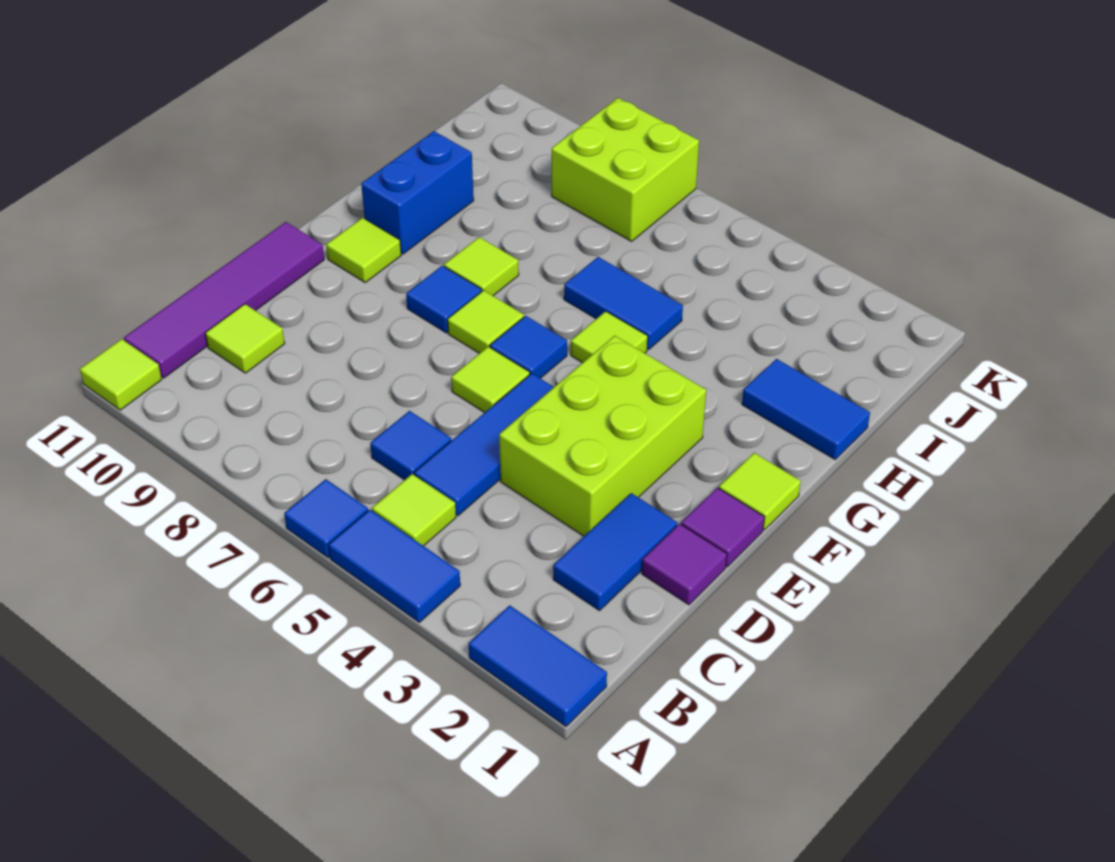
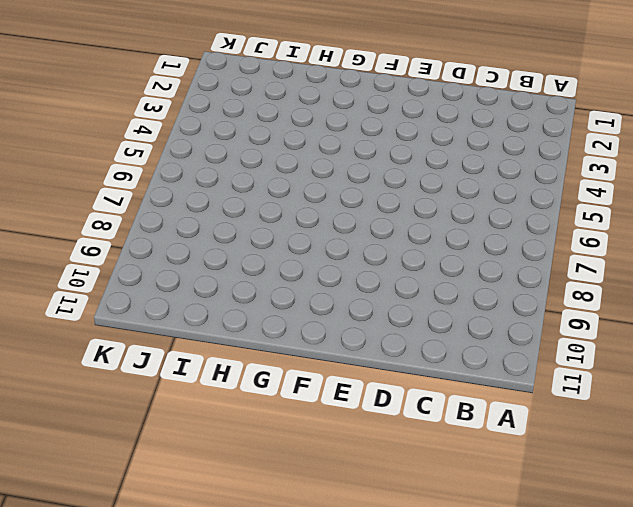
none -> blue 1x2 tile [469,605,607,727]
none -> blue 1x2 tile [328,510,460,622]
none -> blue 1x1 tile [284,479,368,558]

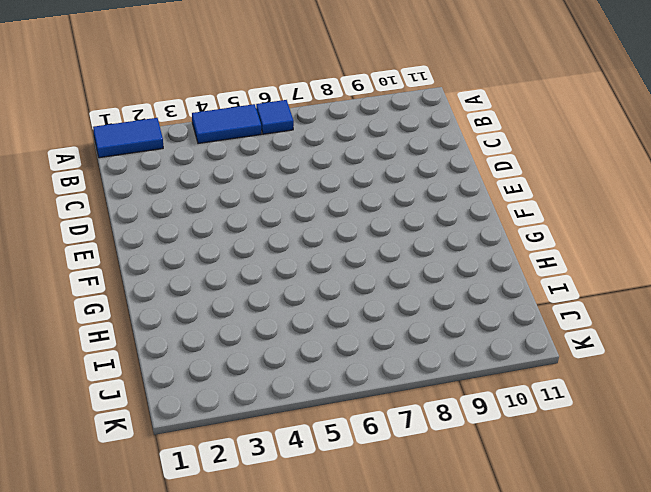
none -> lime 1x1 tile [80,339,162,410]
none -> lime 1x1 tile [372,474,456,546]
none -> purple 1x4 tile [124,222,324,378]

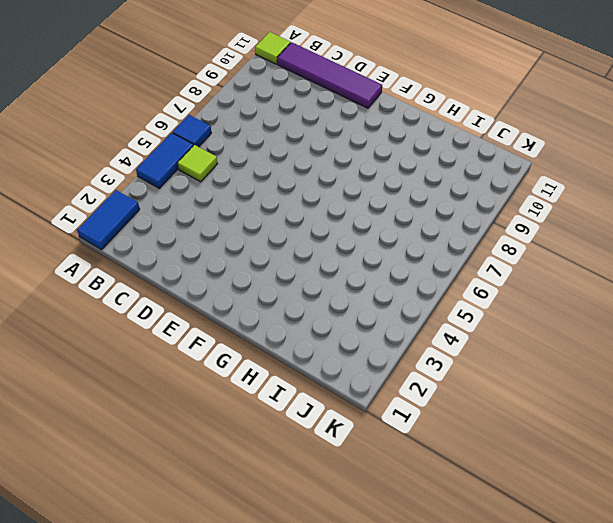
none -> blue 1x2 tile [553,493,677,611]
none -> blue 1x3 tile [414,373,554,516]
none -> blue 1x1 tile [370,411,451,480]

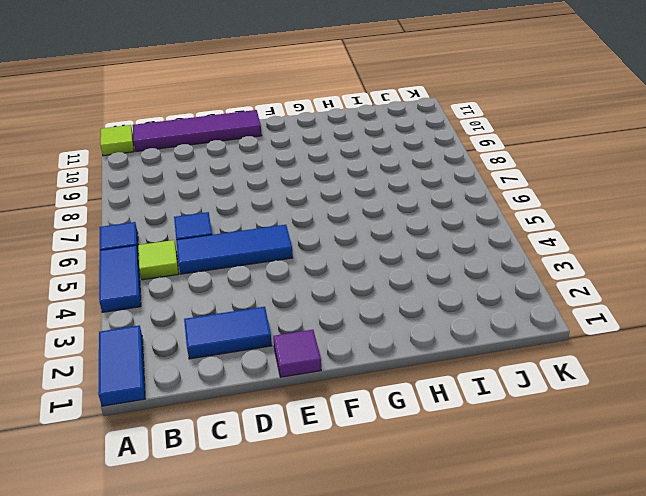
none -> lime 1x1 tile [205,304,285,373]
none -> purple 1x1 tile [642,524,727,605]
none -> lime 2x3 brick [499,336,706,536]

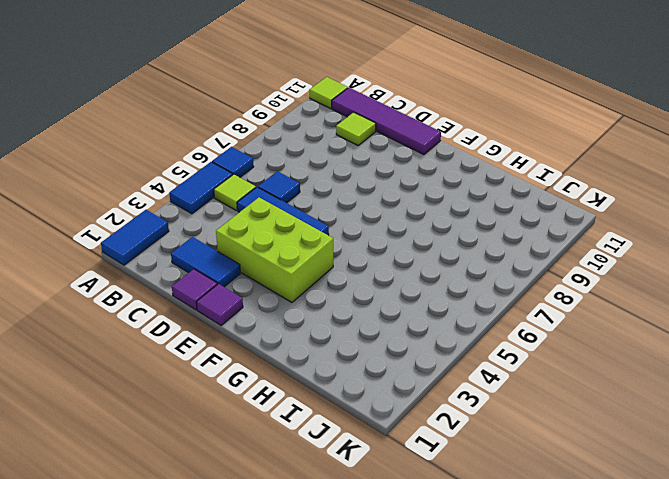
none -> lime 1x1 tile [451,347,530,413]
none -> lime 1x1 tile [719,453,801,530]
none -> blue 1x1 tile [490,316,567,378]

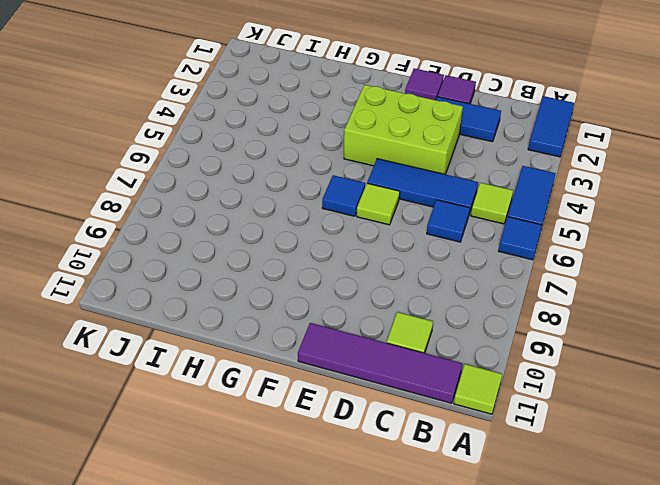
none -> lime 1x1 tile [719,453,801,530]
none -> lime 1x1 tile [448,290,524,353]
none -> blue 1x1 tile [406,266,482,333]

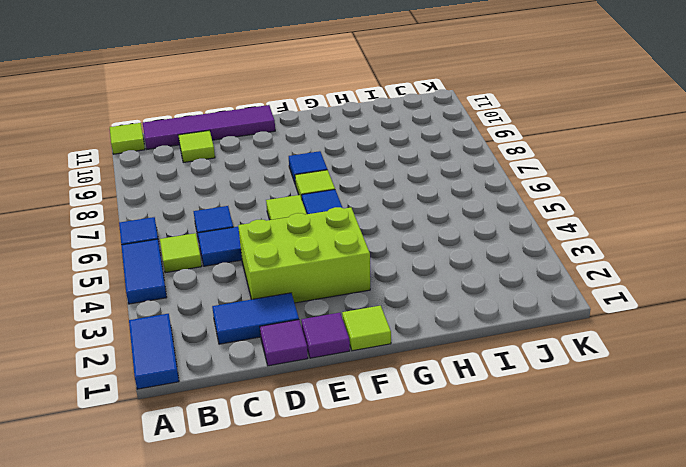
none -> lime 1x1 tile [326,218,401,282]
none -> lime 1x1 tile [571,311,648,363]
none -> lime 1x1 tile [444,237,519,296]

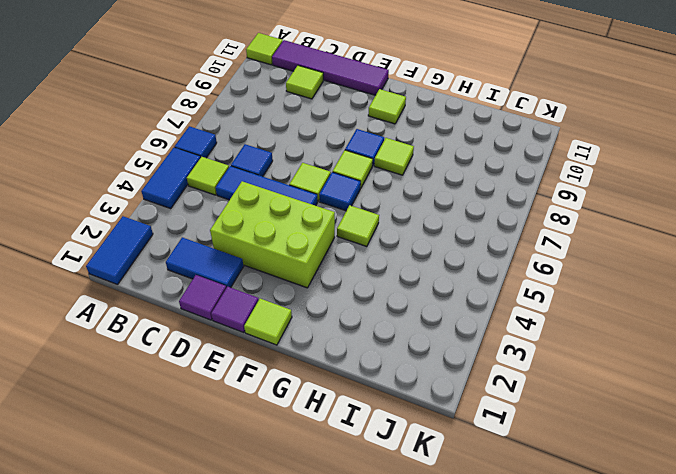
none -> blue 1x2 brick [361,131,474,254]
none -> blue 1x2 tile [742,359,870,459]
none -> blue 1x2 tile [564,257,683,349]

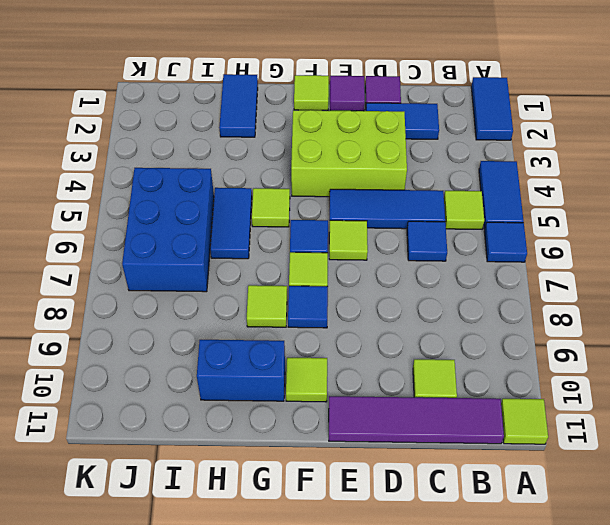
blue 2x3 brick [122,168,214,292] -> lime 2x2 brick [552,98,699,241]

